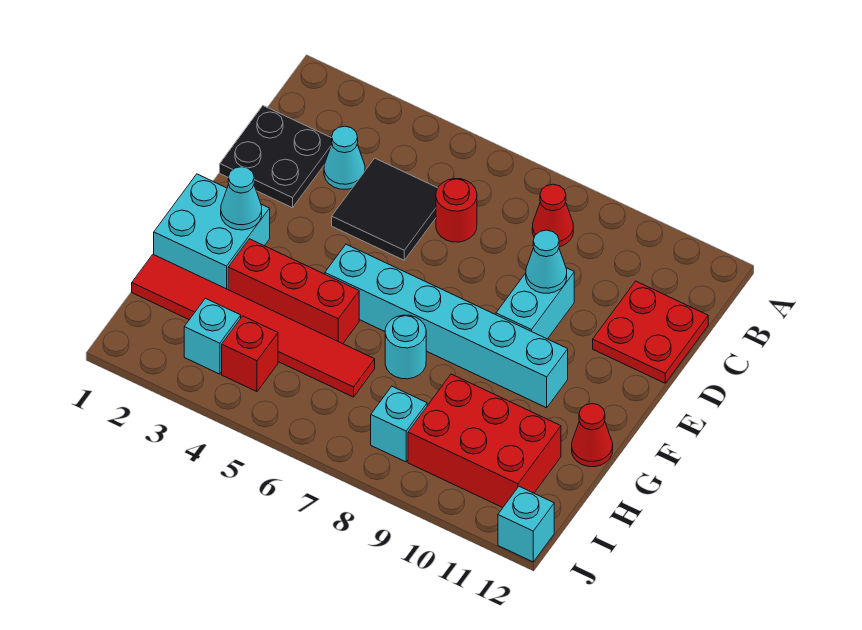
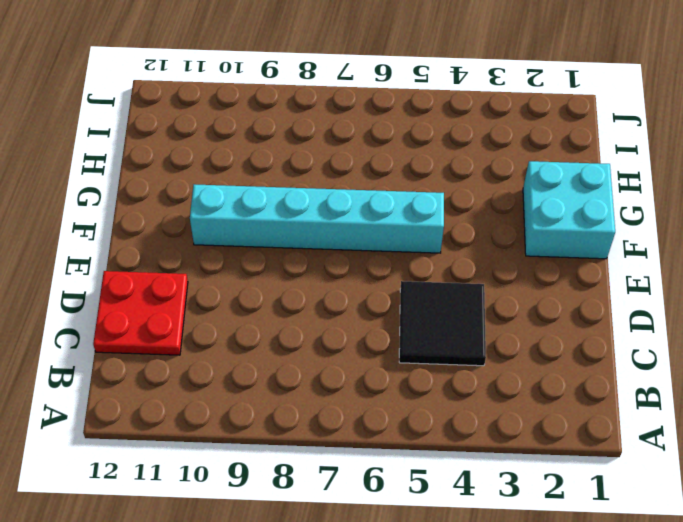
none -> red 1x1 cone [532,184,573,247]
none -> black 2x2 plate [220,106,332,208]
none -> cyan 1x1 cone [324,126,365,189]

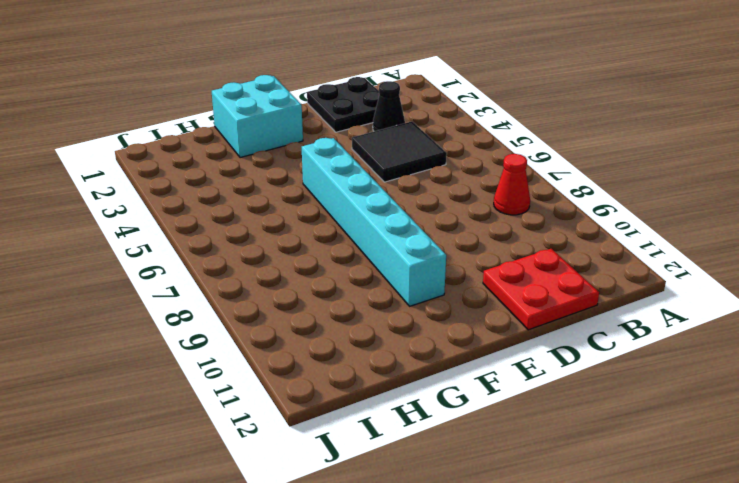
black 1x1 cone [373,81,405,131] -> cyan 1x1 cone [324,126,365,189]
none -> red 1x1 round brick [436,179,477,242]
none -> cyan 1x2 brick [496,268,574,339]
none -> red 1x3 brick [228,239,359,344]

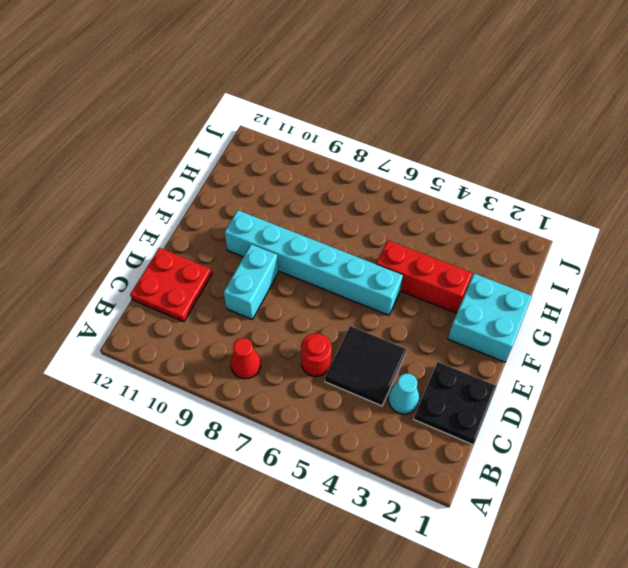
none -> cyan 1x1 round brick [385,315,426,379]
none -> red 1x1 cone [572,404,613,467]
none -> red 1x6 tile [132,254,375,397]

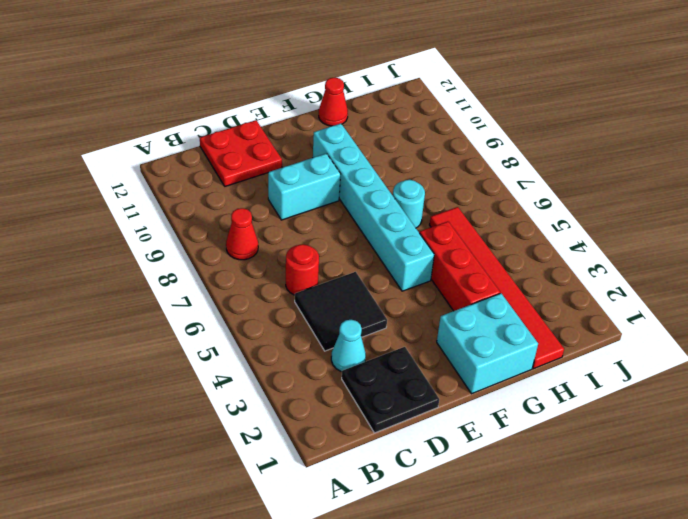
none -> red 2x3 brick [408,374,561,508]
none -> cyan 1x1 brick [184,298,241,374]
none -> red 1x1 brick [222,316,278,392]

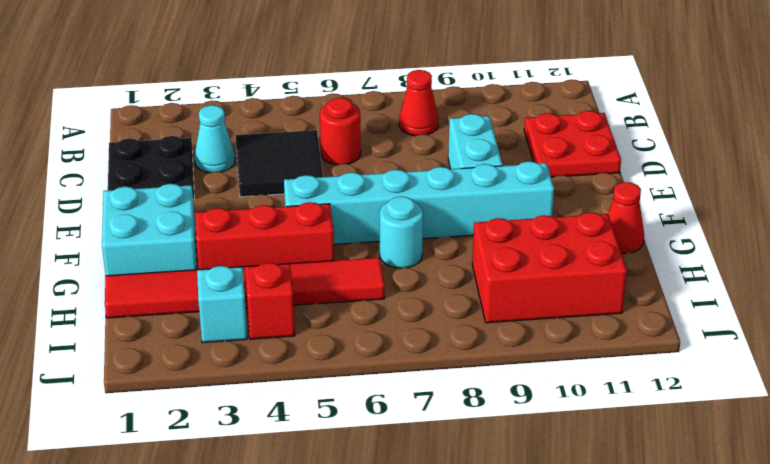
none -> cyan 1x1 brick [371,387,427,462]
none -> cyan 1x1 brick [498,486,554,562]
none -> cyan 1x1 cone [526,230,567,293]

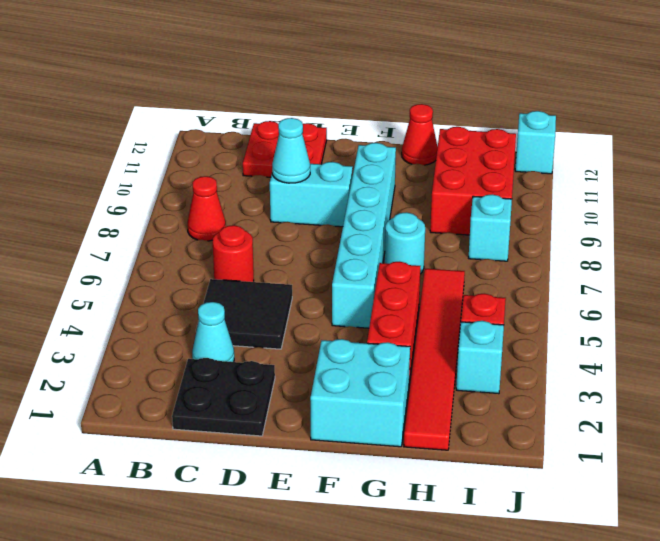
none -> cyan 1x1 cone [221,167,262,230]

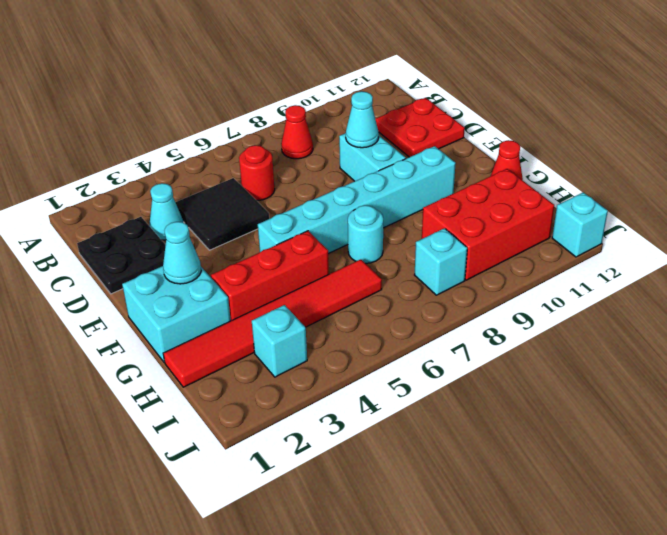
none -> red 1x1 brick [222,316,278,392]

